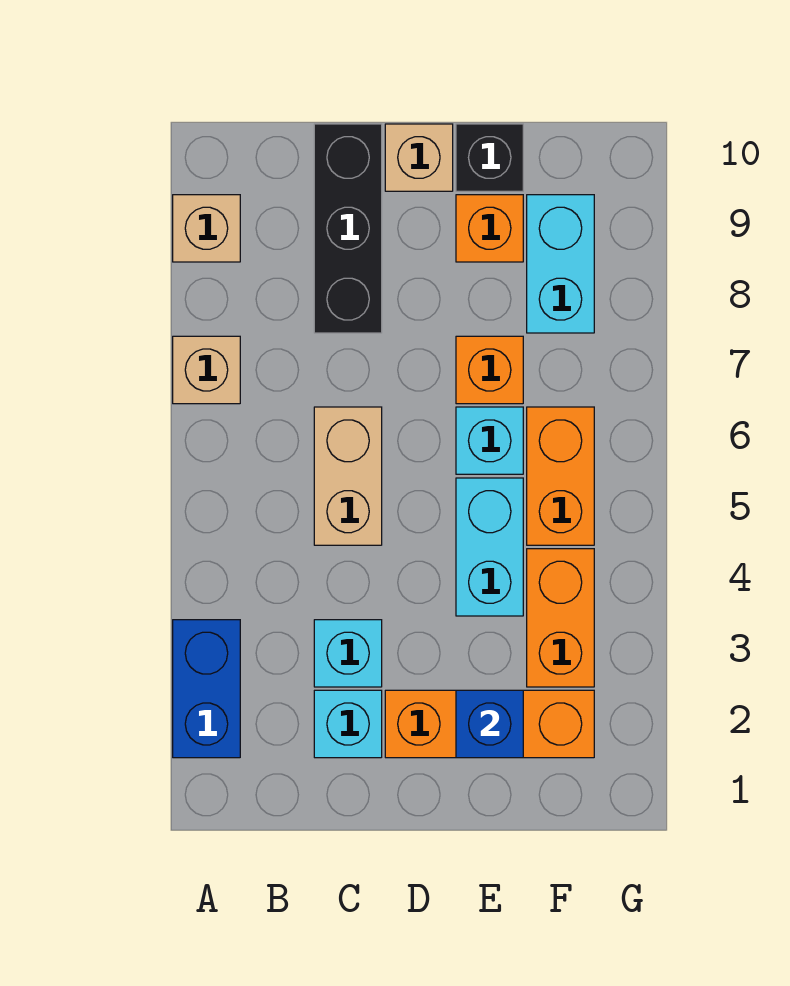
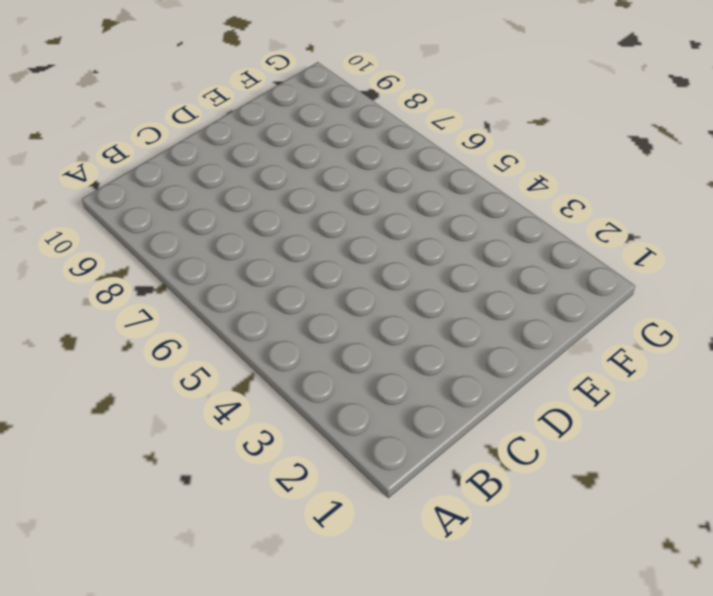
none -> blue 1x2 brick [173,620,240,758]
none -> tan 1x1 brick [173,336,240,404]
none -> tan 1x1 brick [173,195,240,262]

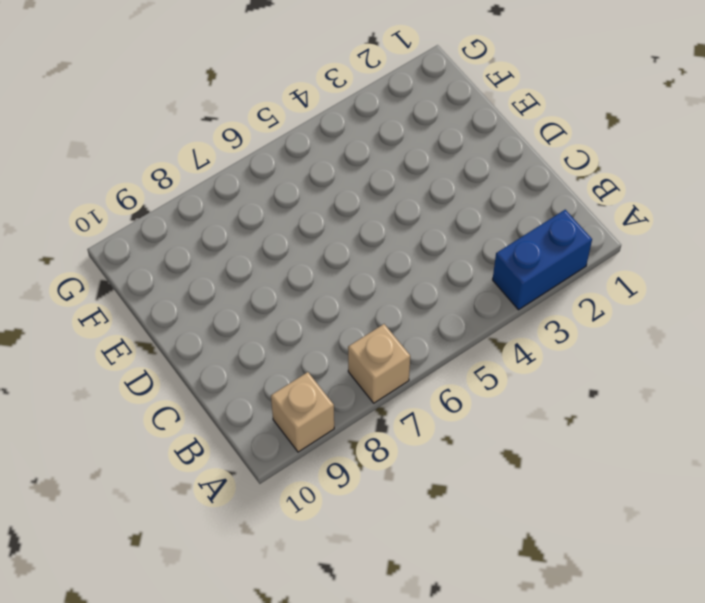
none -> cyan 1x1 brick [314,690,382,758]
none -> cyan 1x1 brick [314,620,382,687]
none -> tan 1x2 brick [314,407,382,545]

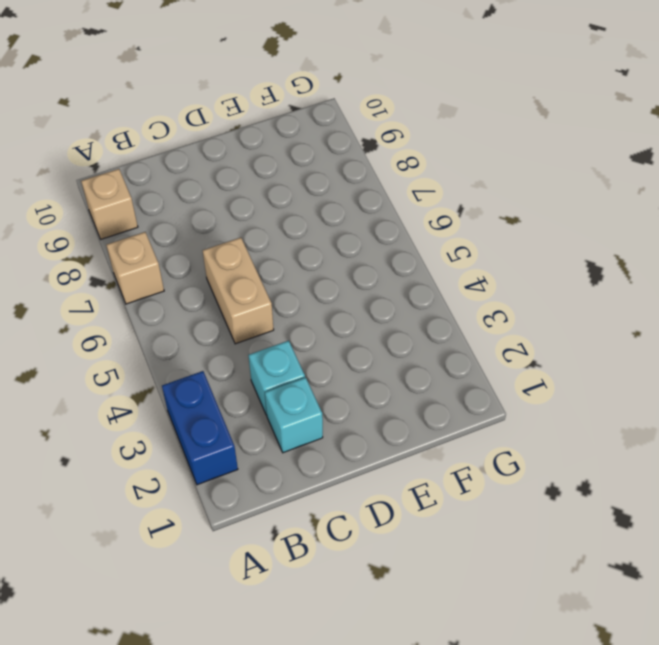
none -> black 1x3 brick [314,124,382,333]
none -> orange 1x3 brick [385,690,594,758]
none -> tan 1x1 brick [385,124,453,191]

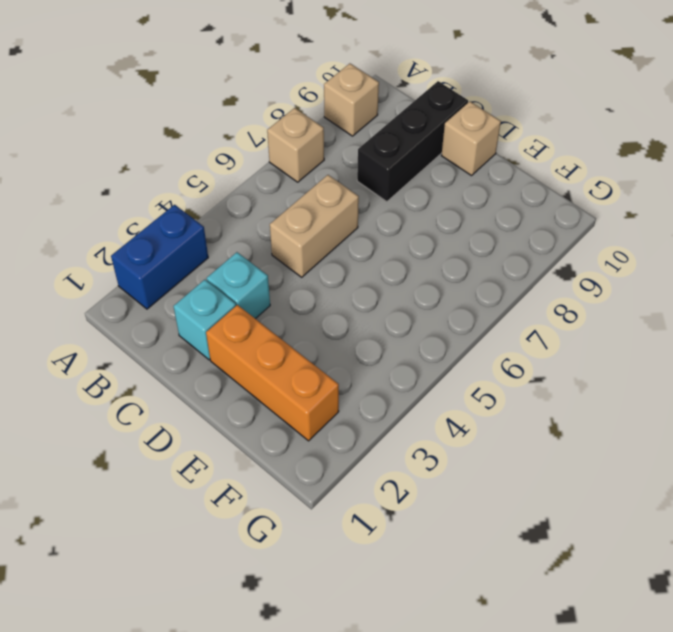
none -> cyan 1x2 brick [456,478,523,616]
none -> cyan 1x1 brick [456,407,523,474]
none -> orange 1x1 brick [456,336,523,404]

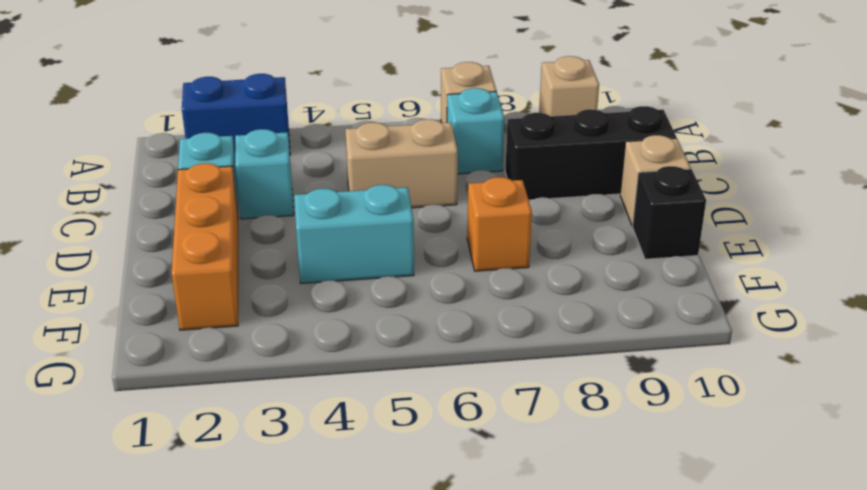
cyan 1x1 brick [447,88,504,174] -> cyan 1x1 brick moved to [456,407,523,474]
none -> orange 1x1 brick [456,195,523,262]
none -> orange 1x2 brick [527,549,594,687]
none -> orange 1x2 brick [527,407,594,545]

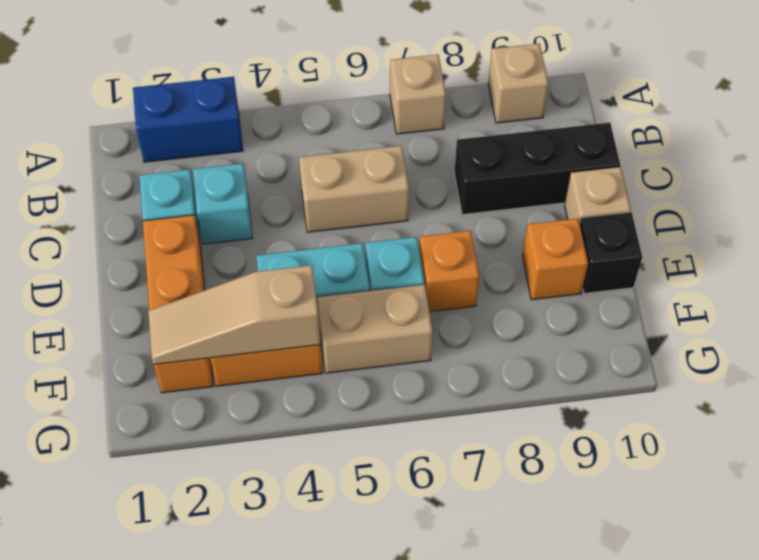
tan 1x3 slope [148,265,321,364] -> none
tan 1x2 brick [317,285,433,373] -> orange 1x2 brick [527,407,594,545]
none -> cyan 1x2 brick [527,195,594,333]
none -> blue 1x1 brick [456,690,523,758]

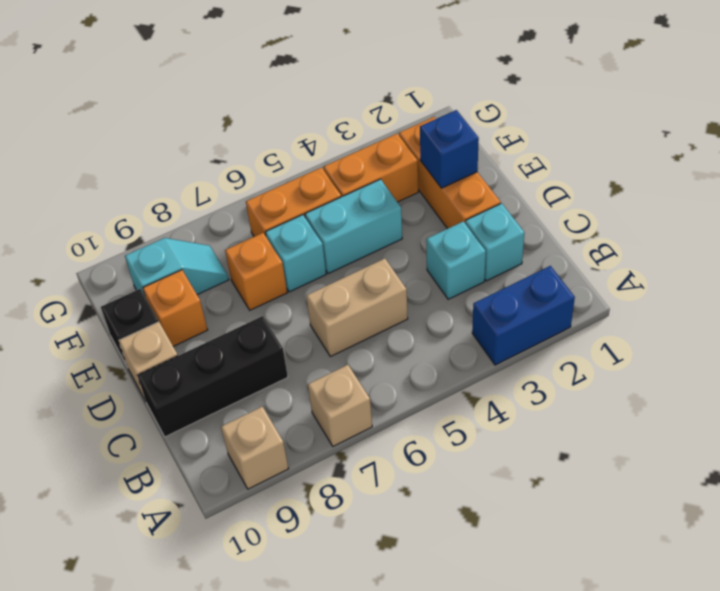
cyan 1x2 slope [125,238,229,295] -> cyan 1x2 brick [527,195,594,333]

